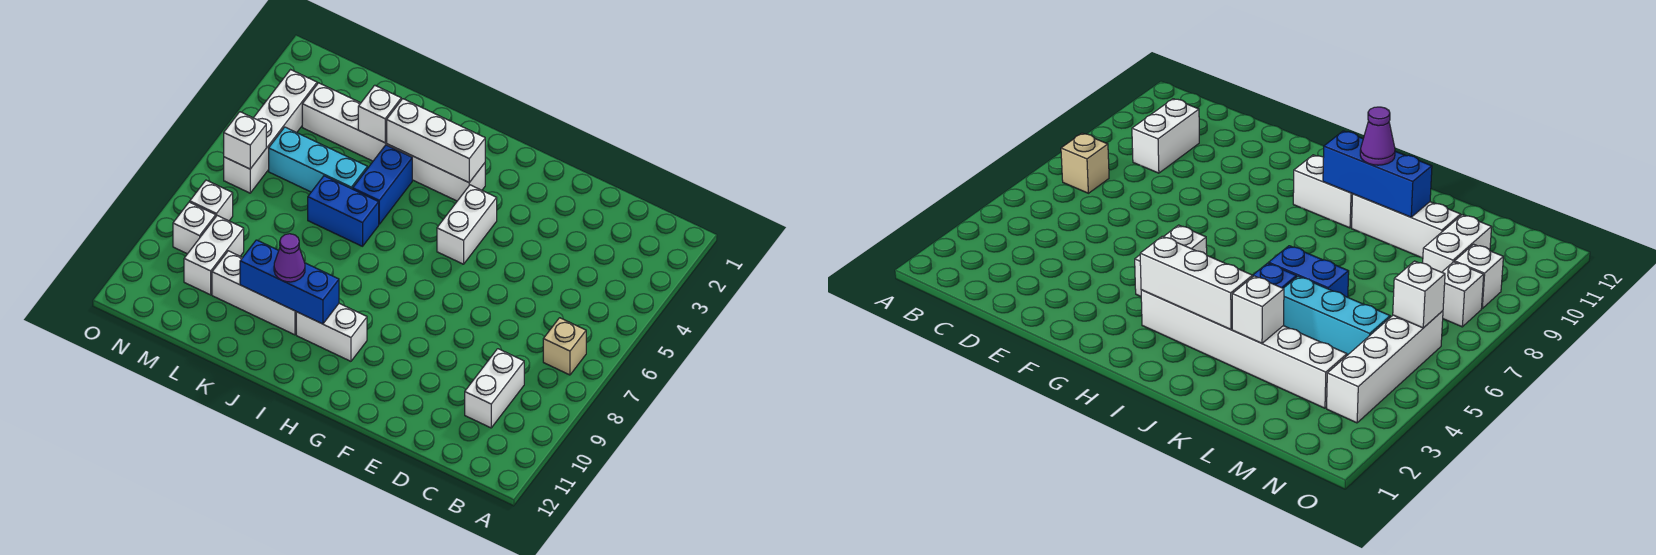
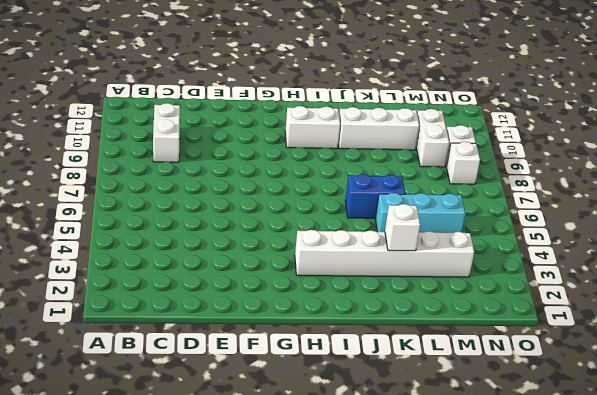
none -> tan 1x1 brick [543,318,586,375]
none -> white 1x2 brick [437,185,497,264]
none -> blue 1x2 brick [353,145,412,224]

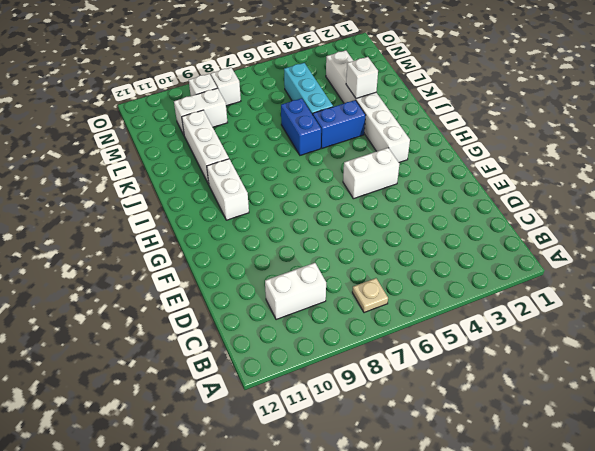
tan 1x1 plate [352,278,388,313] -> tan 1x1 brick [543,318,586,375]
none -> white 1x4 brick [224,70,317,193]
none -> white 1x3 brick [387,99,485,183]
none -> blue 1x3 brick [240,240,339,324]

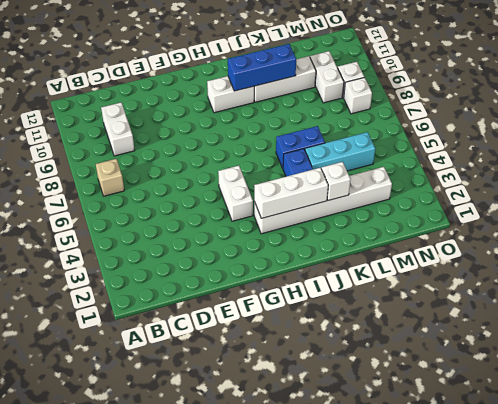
none -> white 1x4 brick [224,70,317,193]
none -> white 1x1 brick [224,112,266,169]
none -> purple 1x1 cone [274,234,305,282]

